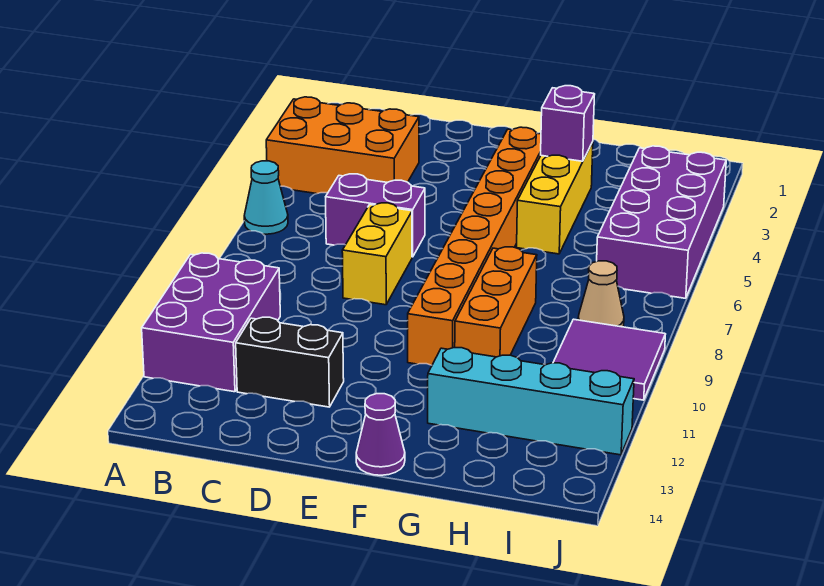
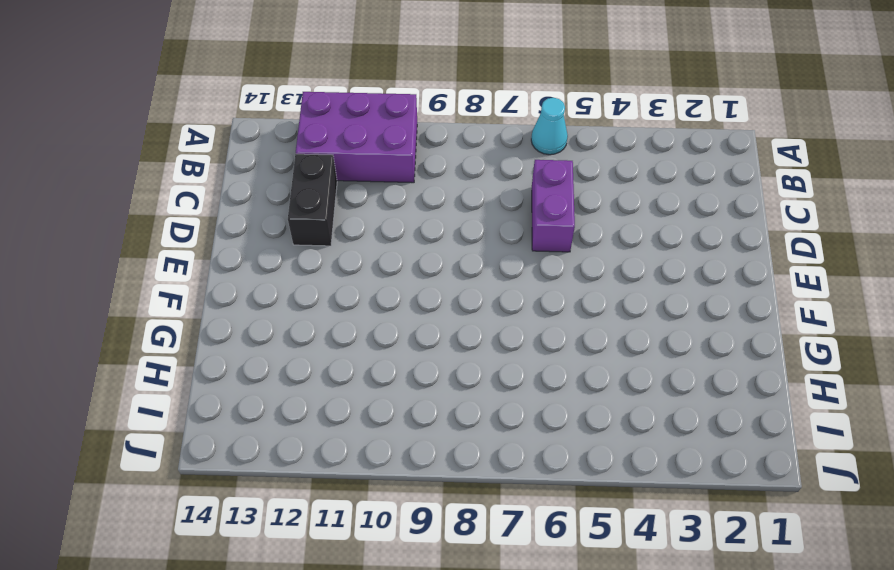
none -> orange 2x3 brick [266,97,419,194]
none -> yellow 1x2 brick [342,203,412,305]
none -> orange 1x8 brick [408,127,541,365]

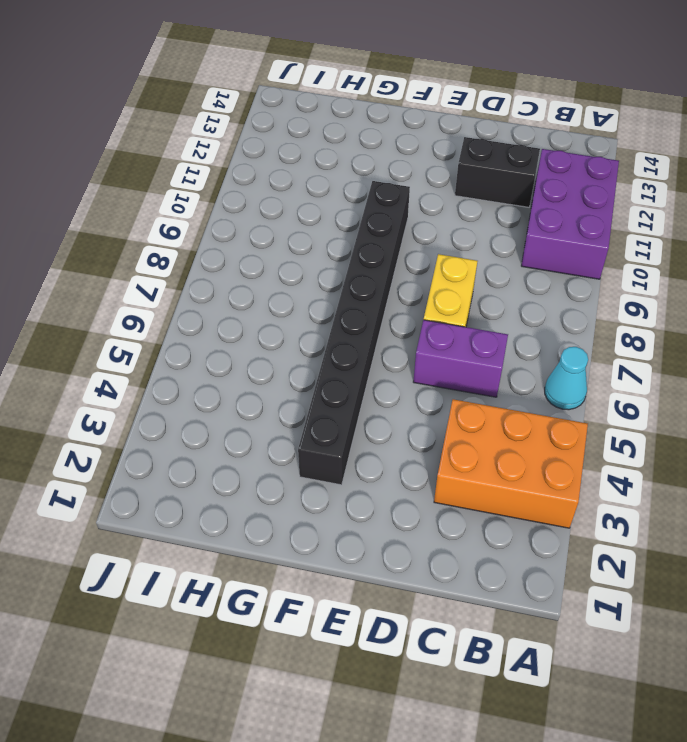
black 1x8 brick [298,181,410,485] -> orange 1x8 brick [408,127,541,365]
none -> purple 1x1 cone [356,394,405,475]
none -> yellow 1x3 brick [517,142,593,254]
none -> orange 1x3 brick [455,247,537,357]

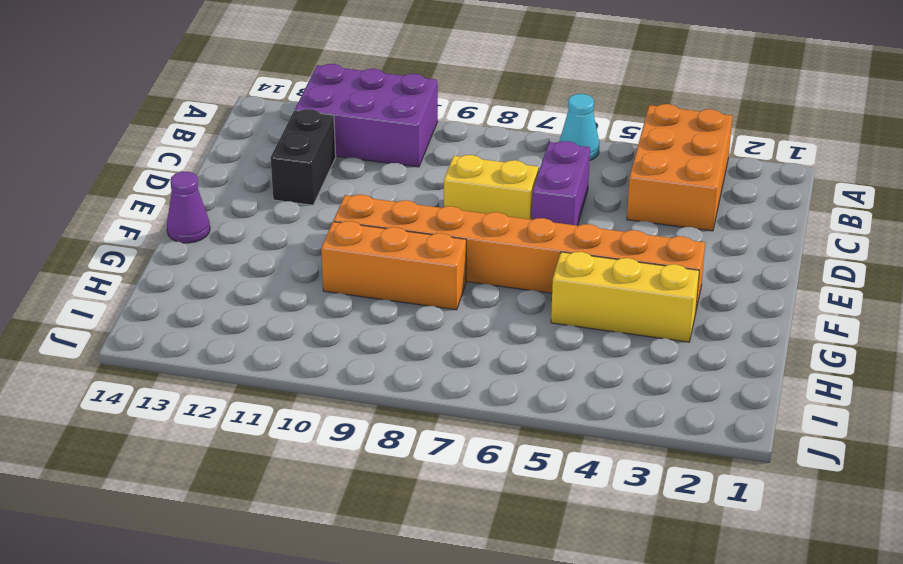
none -> cyan 1x4 brick [428,348,634,455]
none -> purple 2x4 brick [597,146,726,298]
none -> tan 1x1 cone [578,261,624,327]

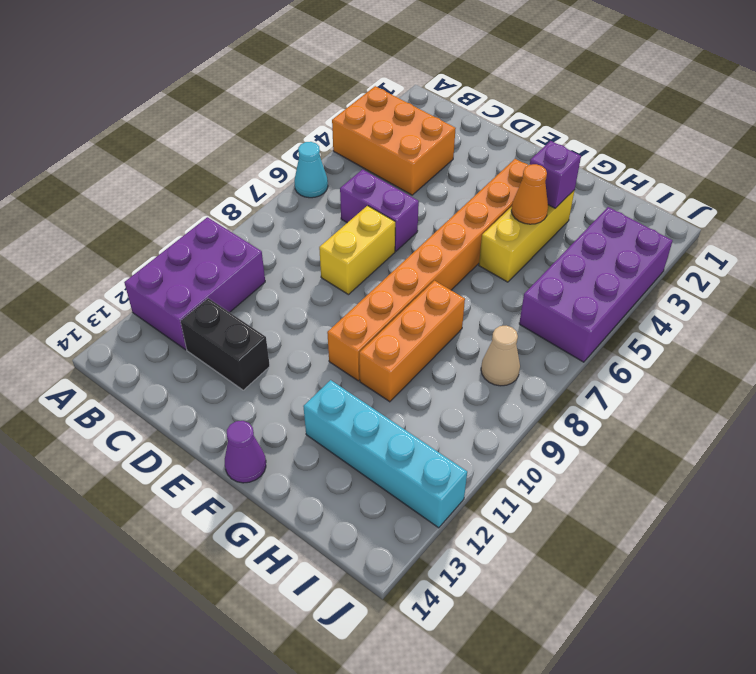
orange 1x1 cone [511,164,548,224] -> none
none -> purple 2x2 tile [553,319,665,400]

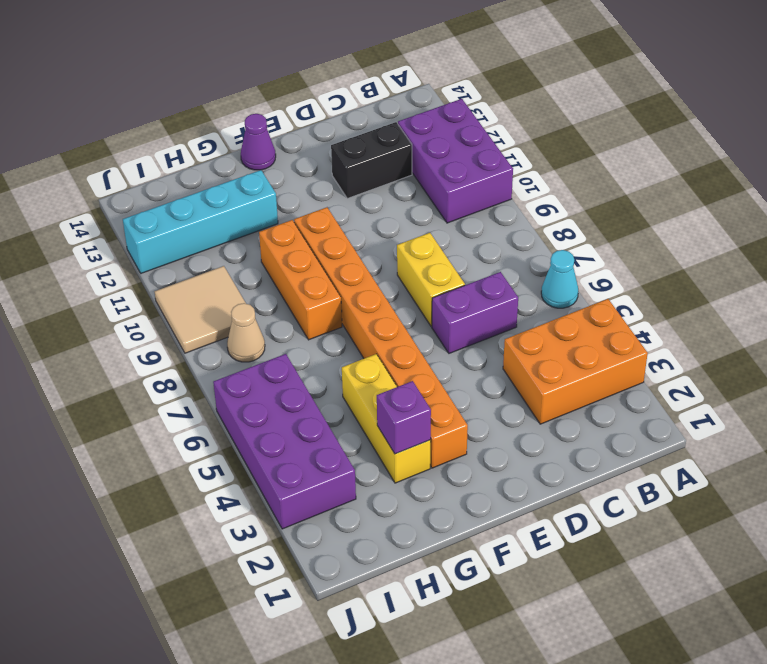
tan 2x2 tile [155,266,246,353] -> purple 2x2 tile [553,319,665,400]

